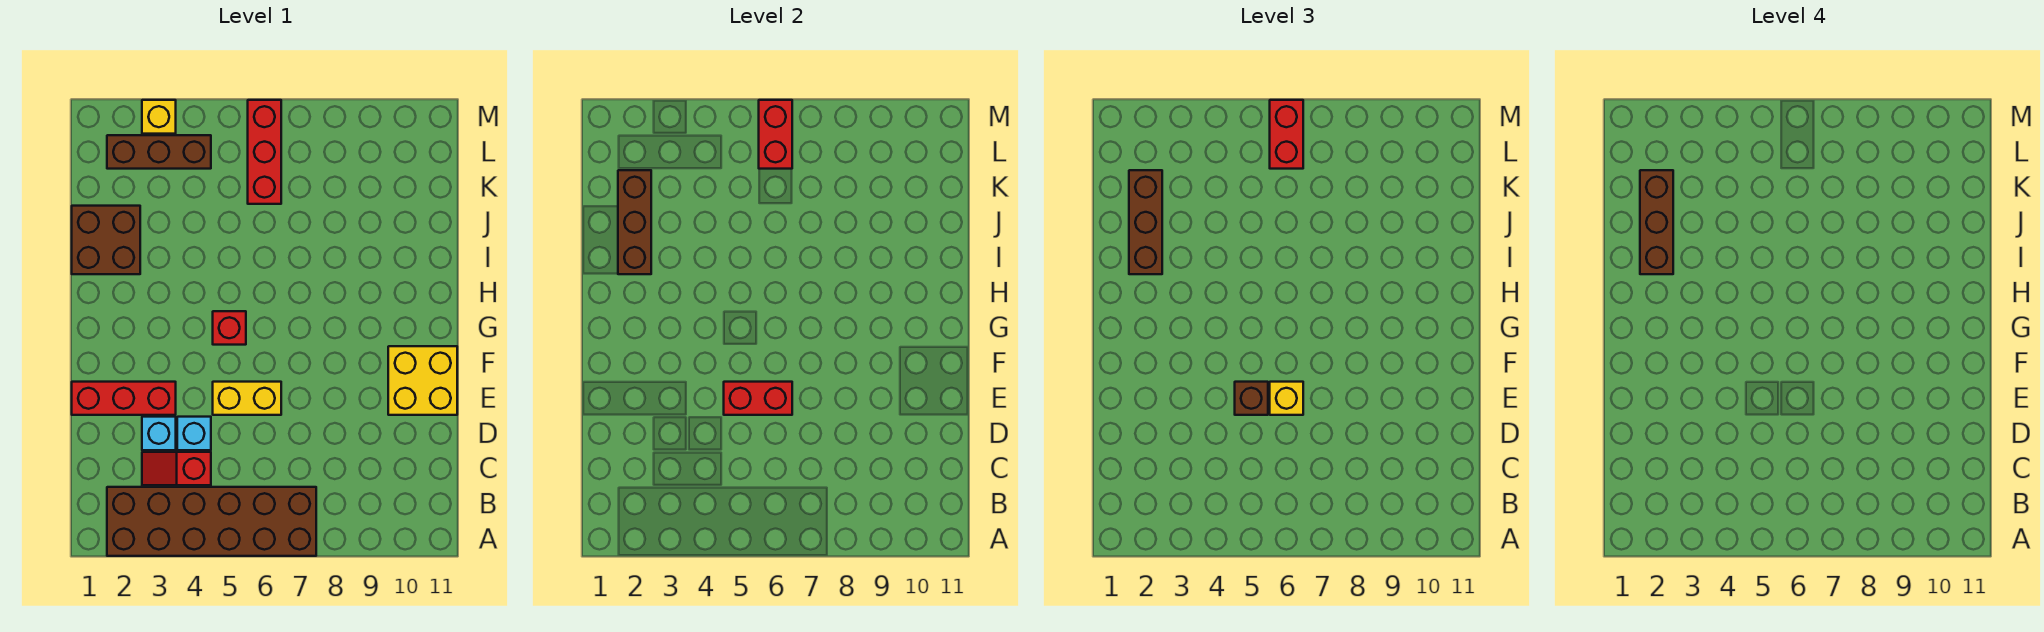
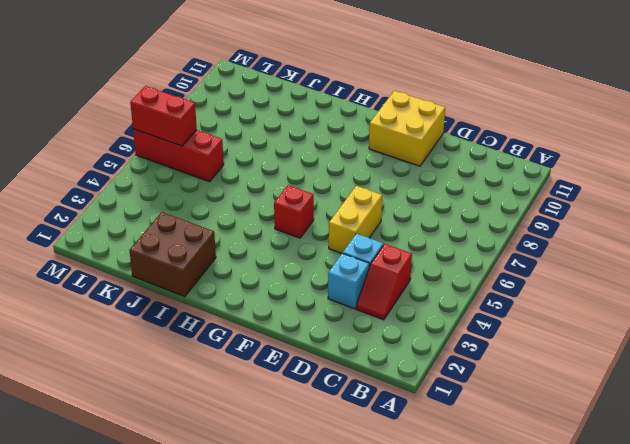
none -> brown 2x6 brick [107,487,316,556]
none -> red 1x3 brick [72,382,176,415]
none -> brown 1x3 brick [107,135,211,169]

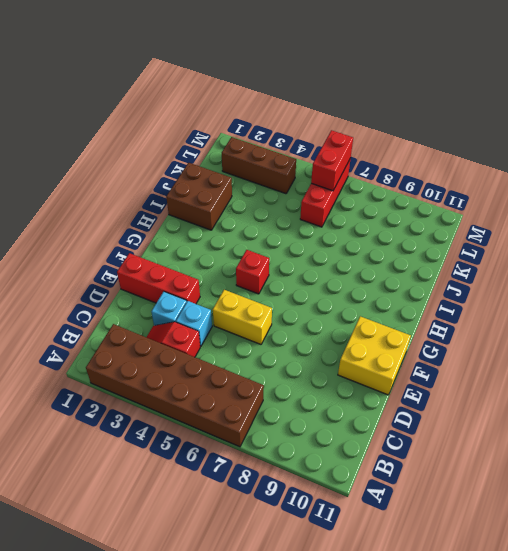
none -> yellow 1x1 brick [142,100,176,134]
none -> red 1x2 brick [724,382,792,415]
none -> brown 1x3 brick [618,170,651,274]

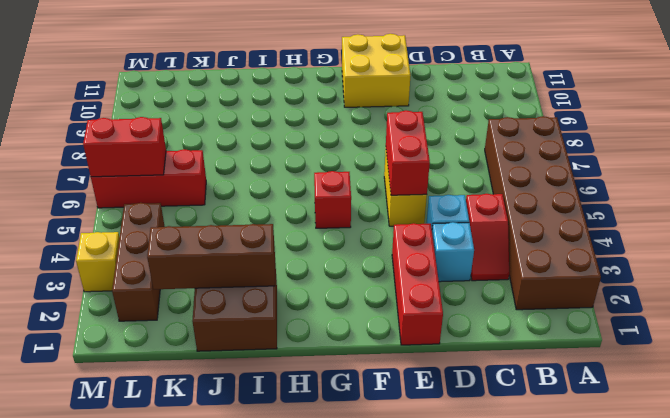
none -> brown 1x1 brick [1235,382,1268,415]
none -> yellow 1x1 brick [1270,382,1303,415]
none -> brown 1x3 brick [1129,170,1162,274]

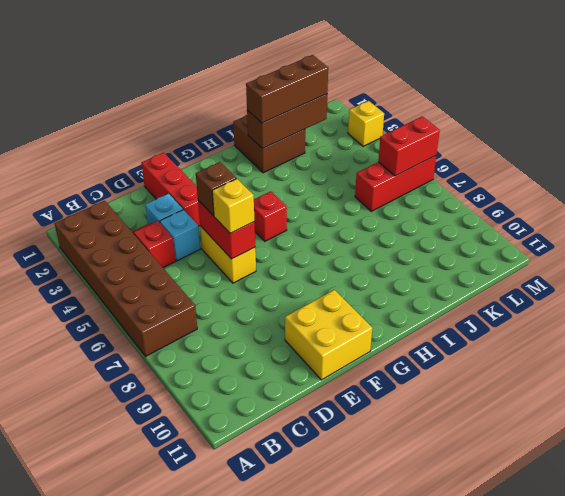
none -> brown 1x3 brick [107,135,211,169]
none -> red 1x2 brick [1270,100,1303,169]
none -> brown 1x3 brick [1640,170,1673,274]

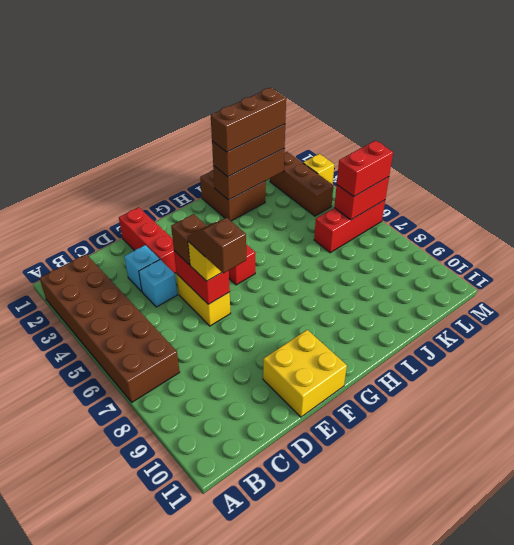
brown 1x2 slope [188,218,246,273] -> none
none -> red 1x2 slope [142,452,211,485]

